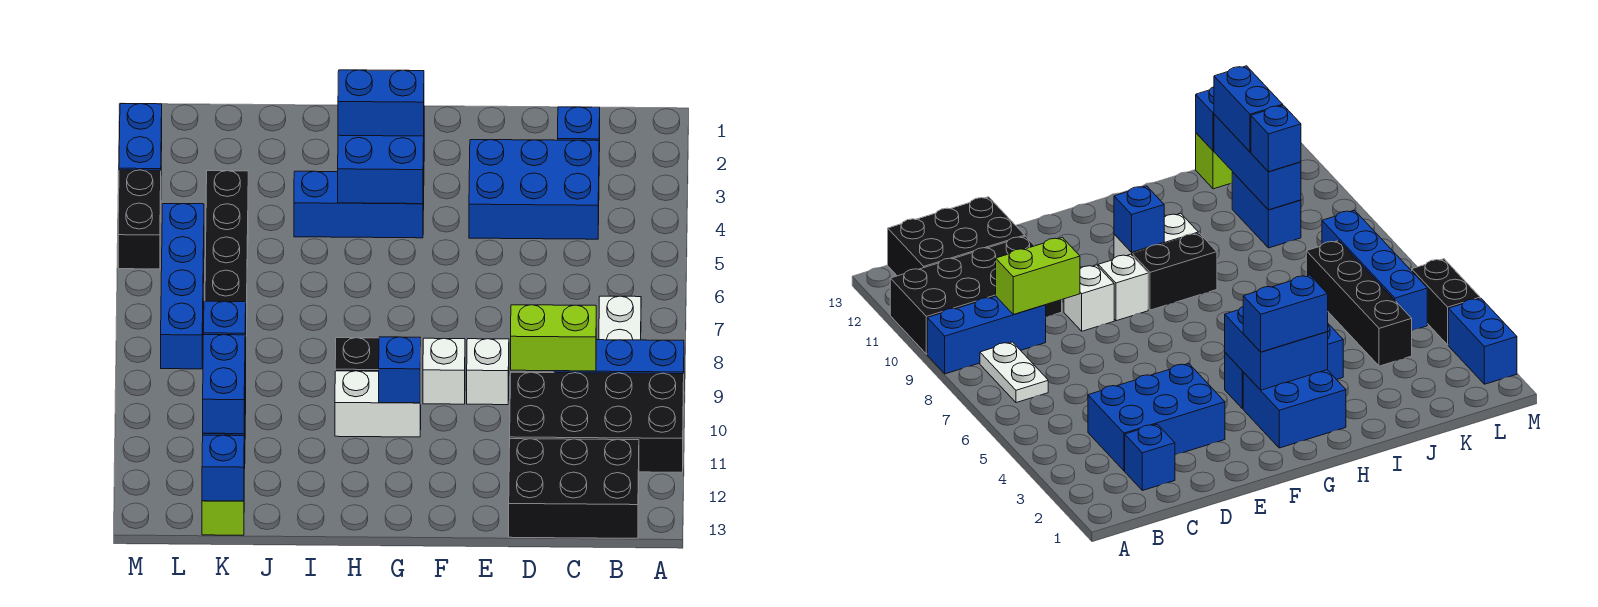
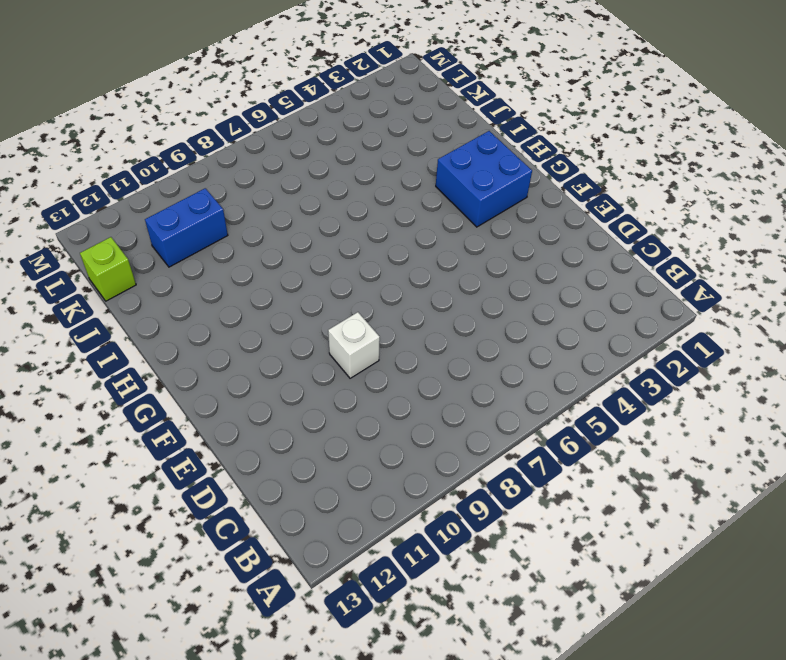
none -> blue 1x3 brick [554,340,684,374]
none -> black 2x4 brick [510,372,684,472]
none -> white 1x2 plate [599,296,641,340]

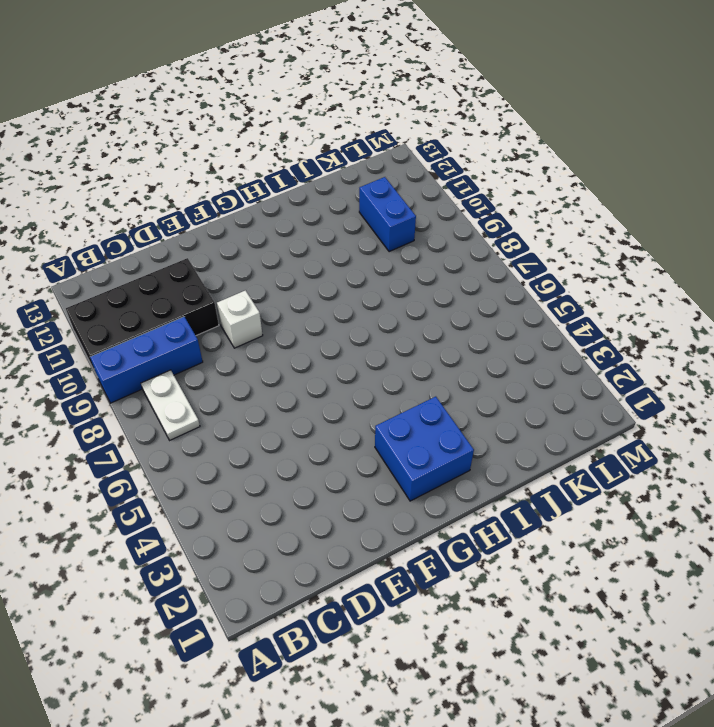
none -> black 2x3 brick [509,439,639,538]
none -> blue 1x1 brick [558,107,600,152]
none -> blue 2x3 brick [469,139,599,239]

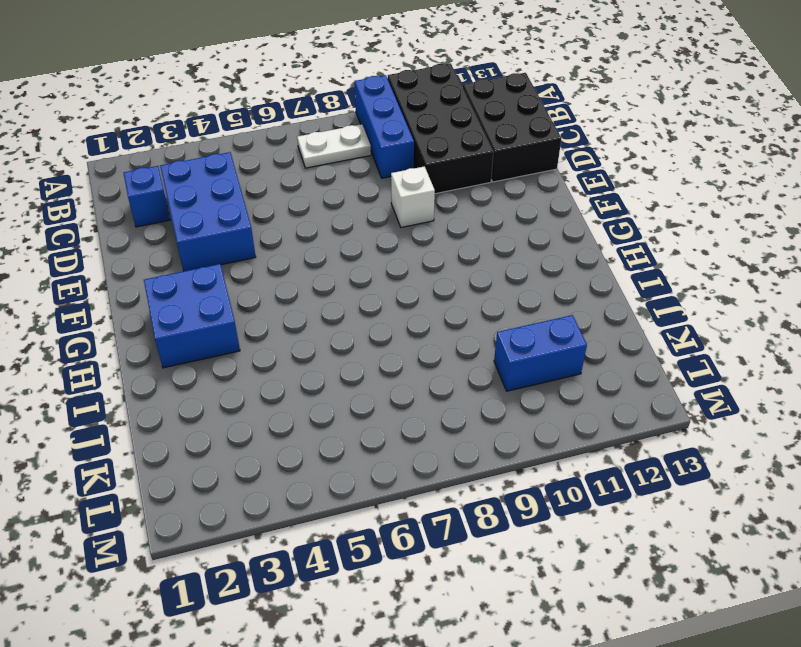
none -> white 1x1 brick [423,338,465,404]
none -> blue 1x3 brick [294,171,424,238]
none -> black 1x2 brick [335,338,421,396]

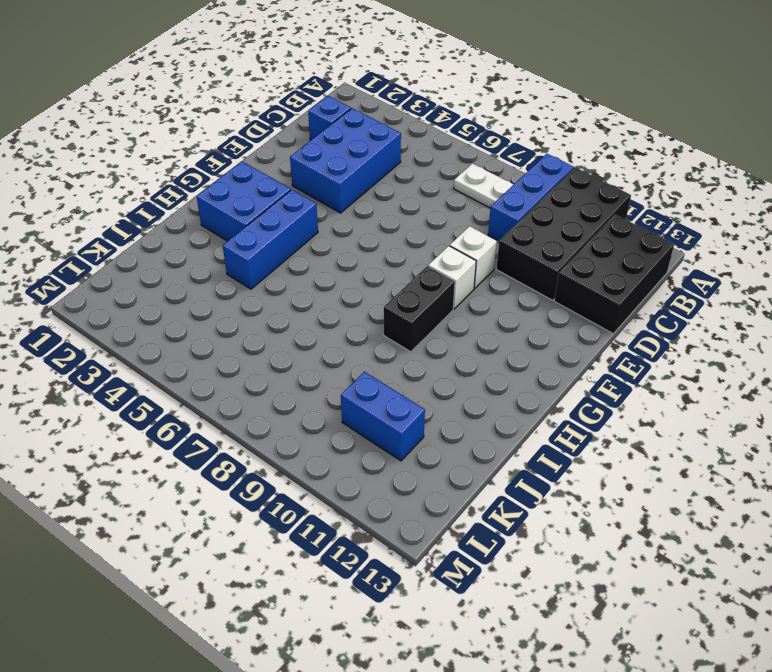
none -> white 1x2 brick [335,371,421,437]
none -> black 1x4 brick [205,171,248,336]
none -> lime 1x1 brick [202,501,244,535]

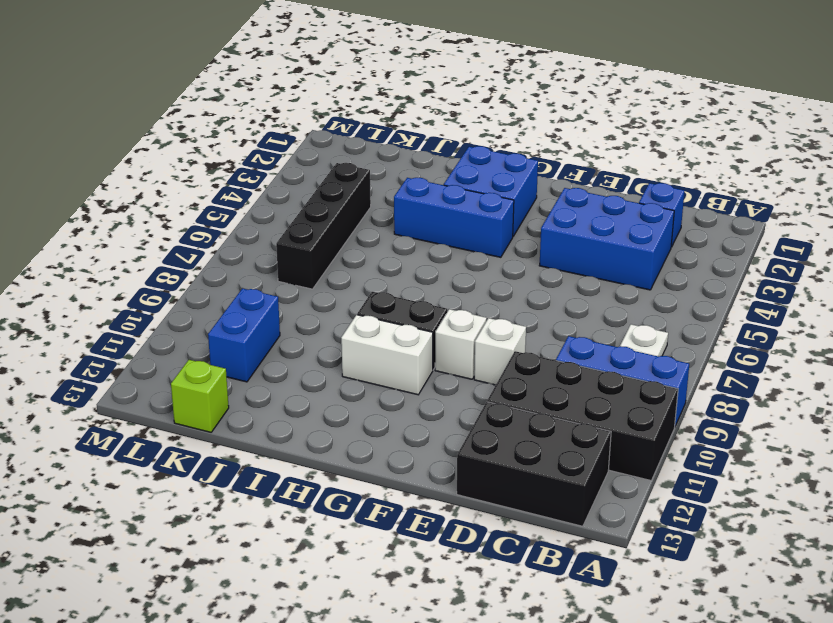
none -> blue 1x4 brick [161,204,204,369]
none -> blue 1x2 brick [119,104,162,170]
none -> black 1x2 brick [118,170,161,269]

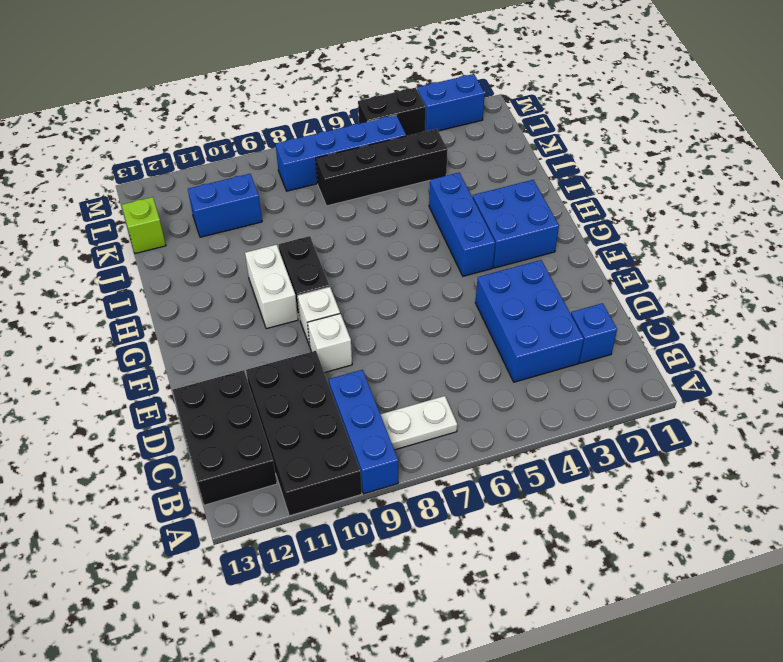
none -> lime 1x2 brick [511,305,596,371]
none -> blue 2x2 brick [338,135,424,204]
none -> blue 1x1 brick [379,337,421,403]

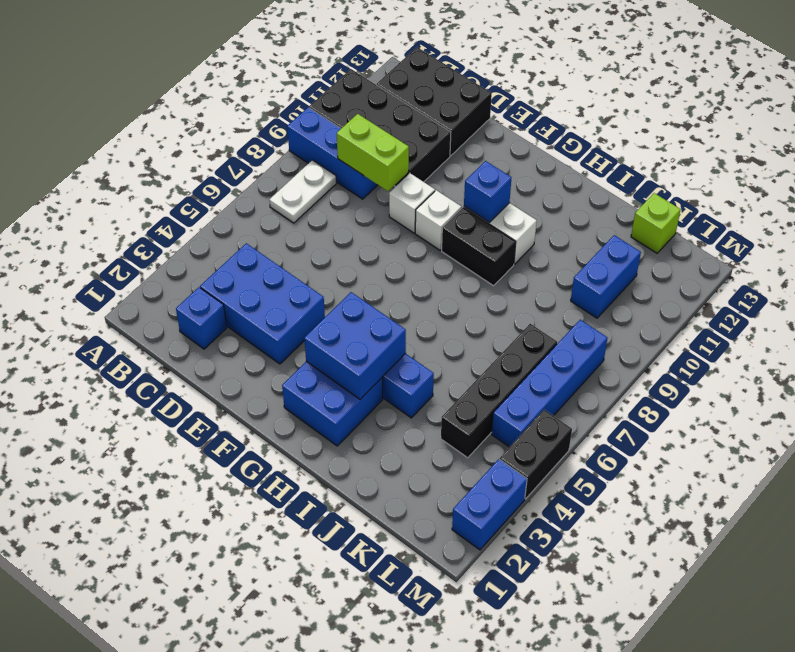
none -> blue 1x3 brick [1214,114,1301,210]
none -> blue 1x1 brick [202,435,244,501]
none -> blue 1x2 brick [338,70,424,136]

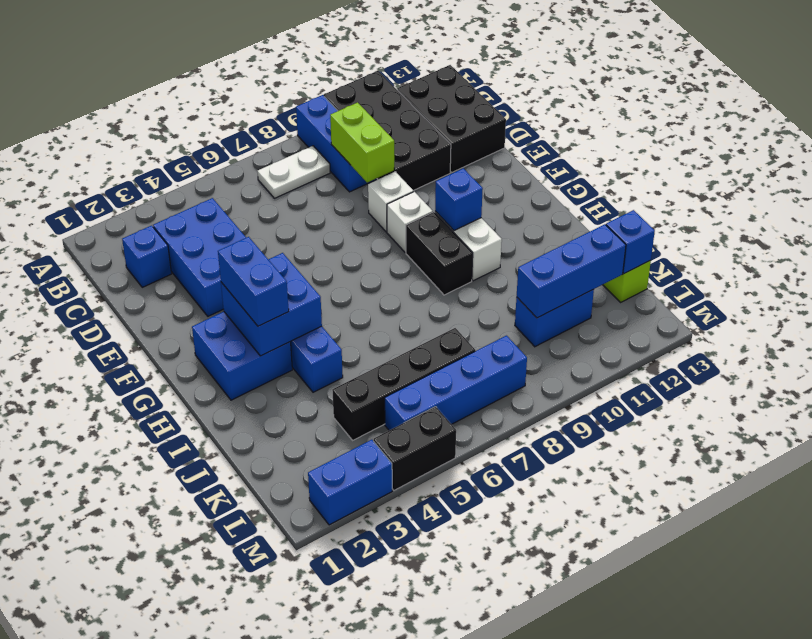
none -> blue 1x1 brick [204,301,246,346]
none -> blue 1x2 brick [203,335,245,434]

